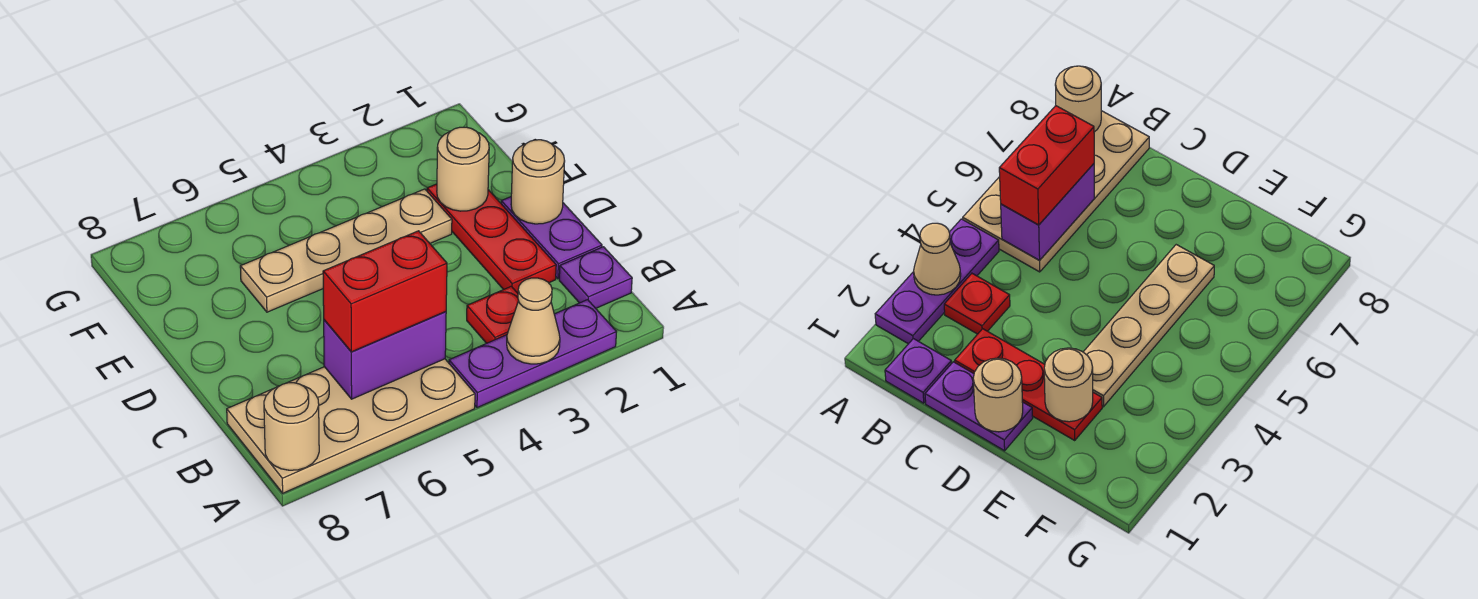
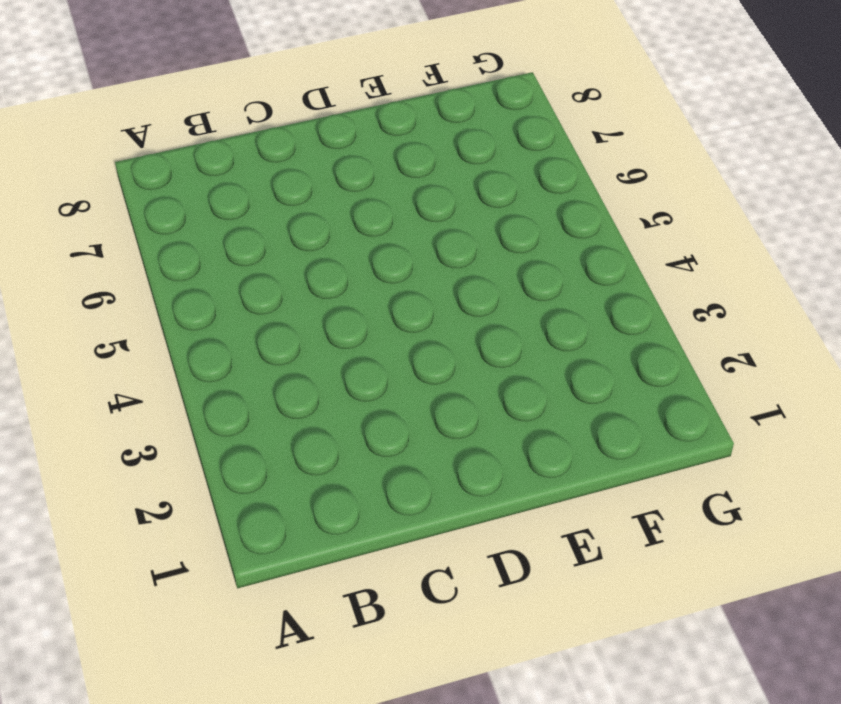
none -> purple 1x3 plate [449,300,616,408]
none -> tan 2x4 plate [227,359,475,493]
none -> purple 1x1 plate [559,247,632,308]

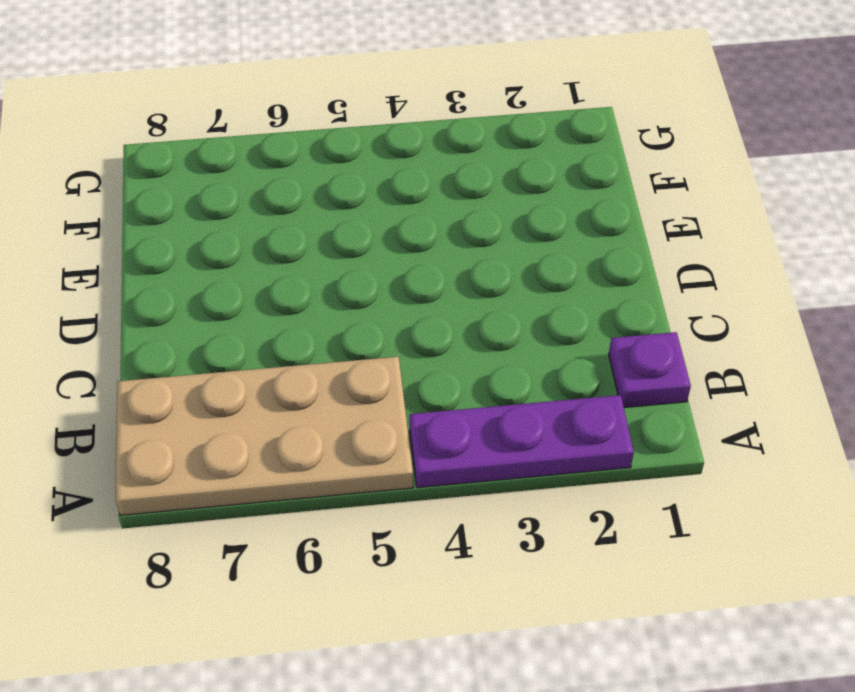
none -> red 1x1 plate [467,286,519,343]
none -> purple 1x2 plate [501,197,602,279]
none -> red 1x3 plate [427,184,556,293]

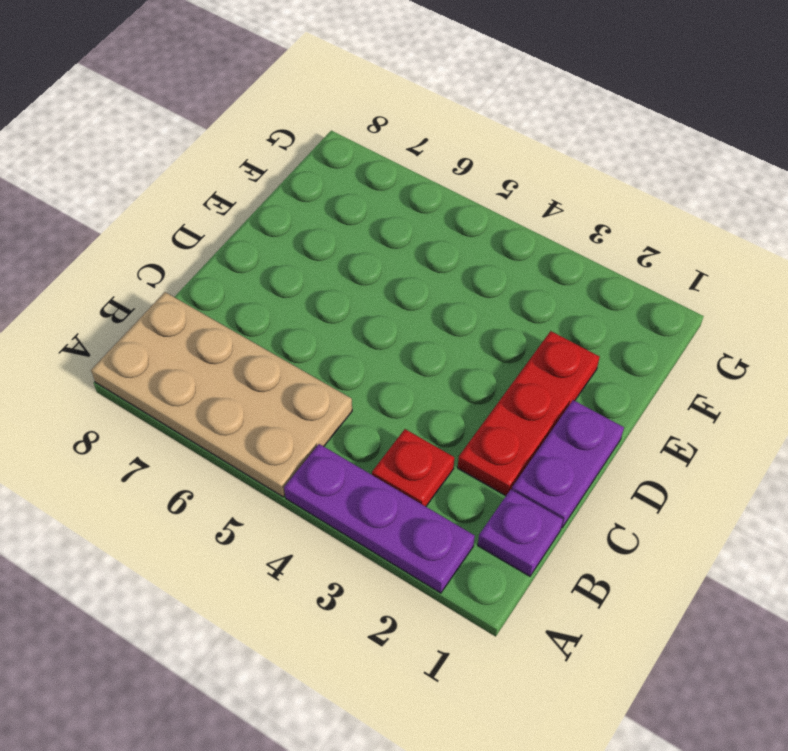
none -> tan 1x4 plate [240,189,452,312]
none -> tan 1x1 cone [507,278,560,364]
none -> tan 1x1 round brick [264,383,319,470]

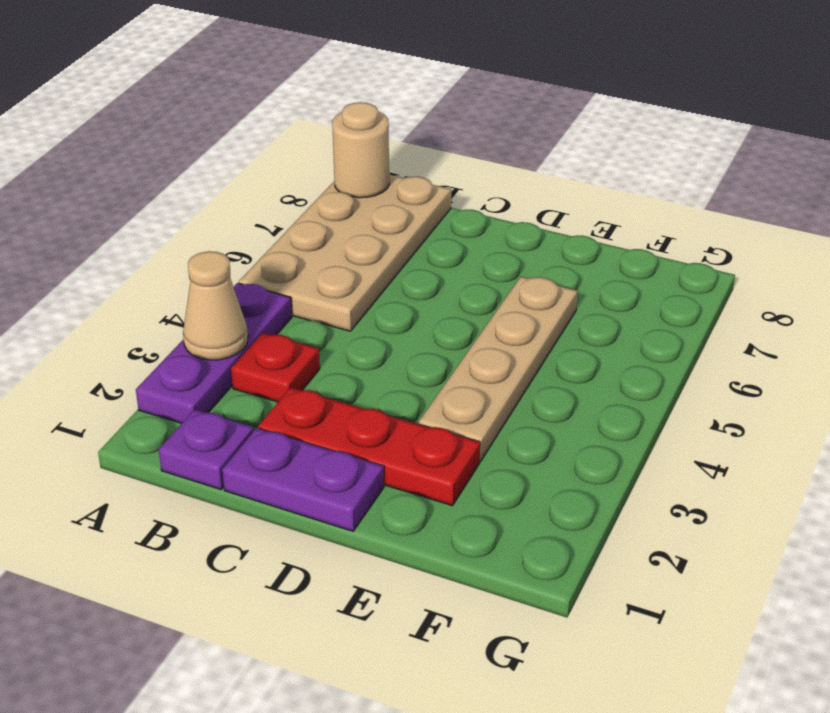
none -> purple 1x2 brick [324,312,446,399]
none -> tan 1x1 round brick [511,140,565,224]
none -> tan 1x1 round brick [437,127,489,211]

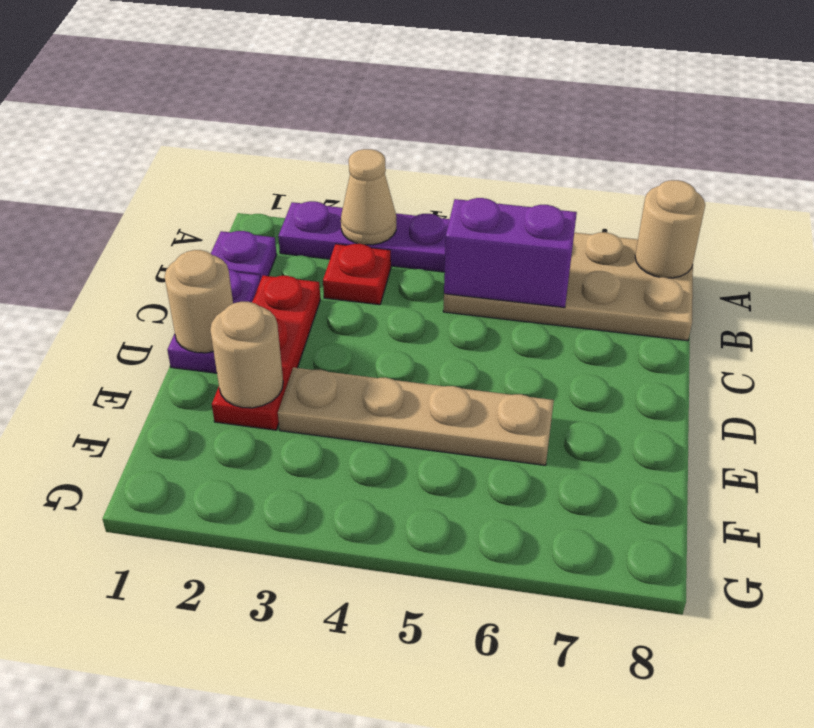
none -> red 1x2 brick [323,231,447,352]

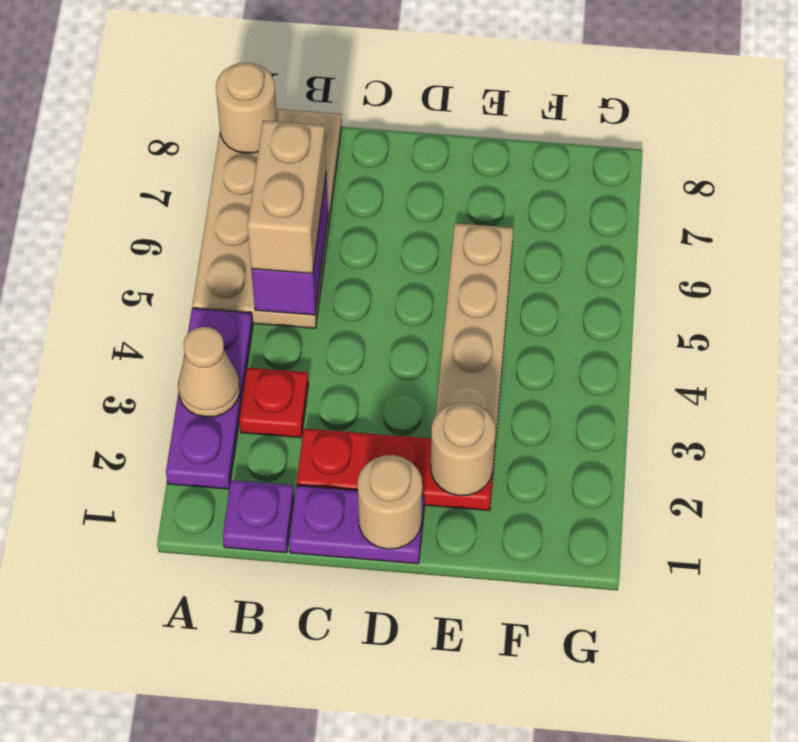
tan 1x2 brick [247,121,326,274] -> red 1x2 brick [323,231,447,352]

